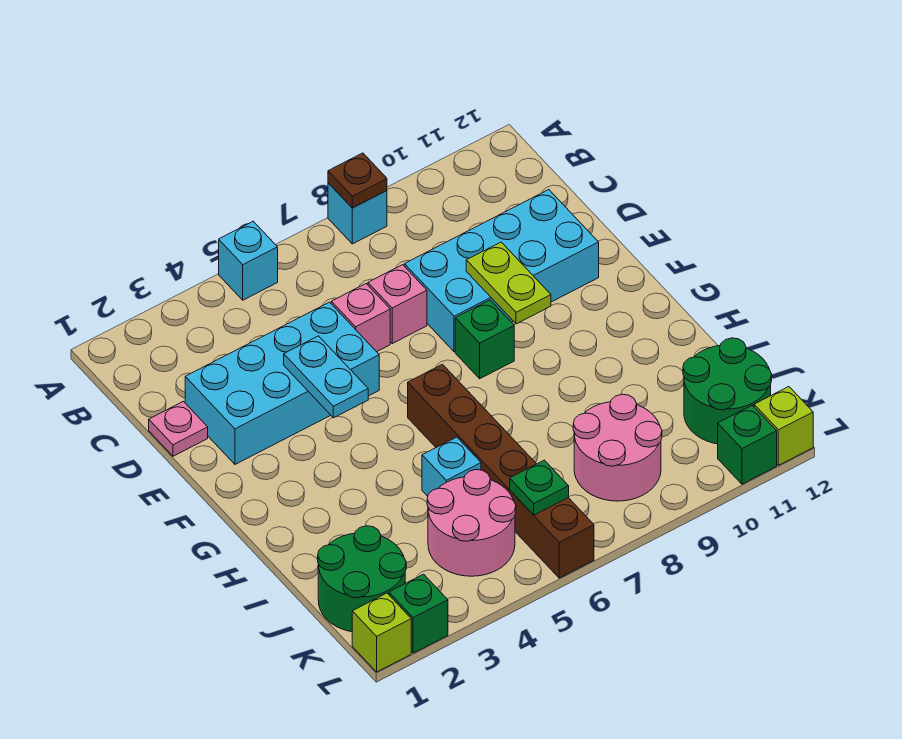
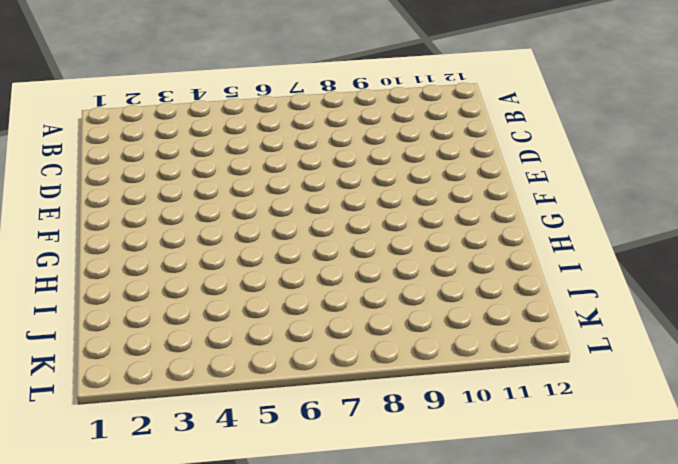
none -> cyan 1x1 brick [219,221,278,300]
none -> cyan 1x1 brick [328,183,387,244]
none -> pink 1x1 plate [149,401,208,456]

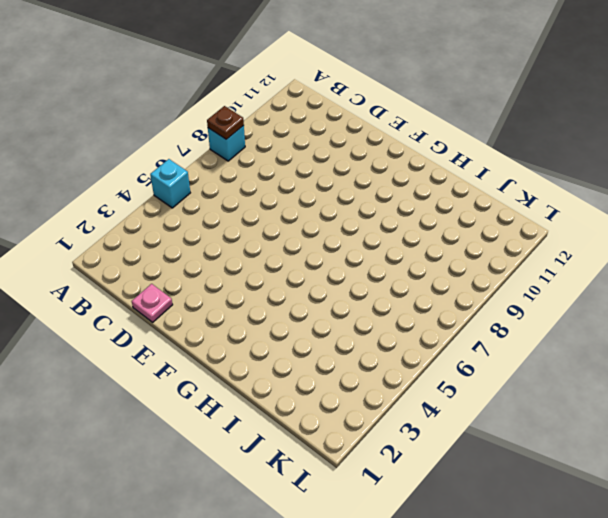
none -> cyan 2x4 brick [185,302,379,464]
none -> pink 1x1 brick [331,284,390,352]
none -> pink 1x1 brick [368,265,427,343]

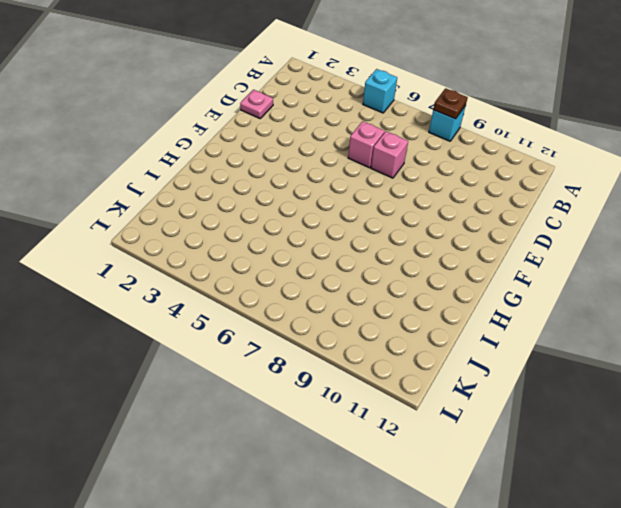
none -> cyan 2x4 brick [185,302,379,464]
none -> cyan 2x4 brick [404,190,599,352]
none -> green 1x1 brick [455,300,514,379]

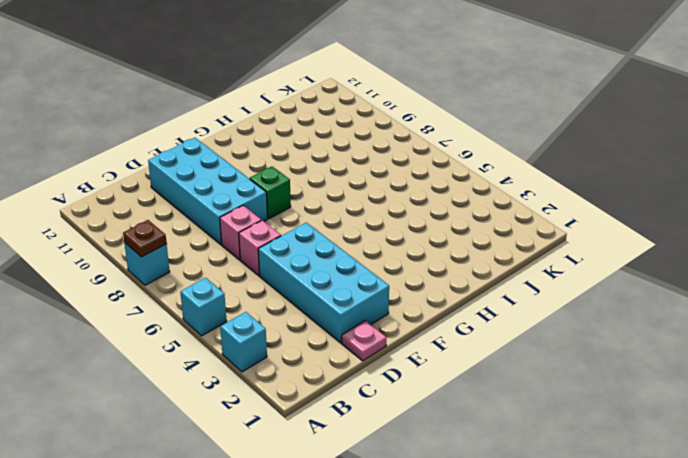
cyan 1x1 brick [220,312,267,372] -> cyan 1x1 brick moved to [422,437,481,496]
none -> brown 1x6 brick [408,364,594,578]
none -> green 2x2 round brick [318,526,406,632]
none -> pink 2x2 round brick [427,470,516,576]

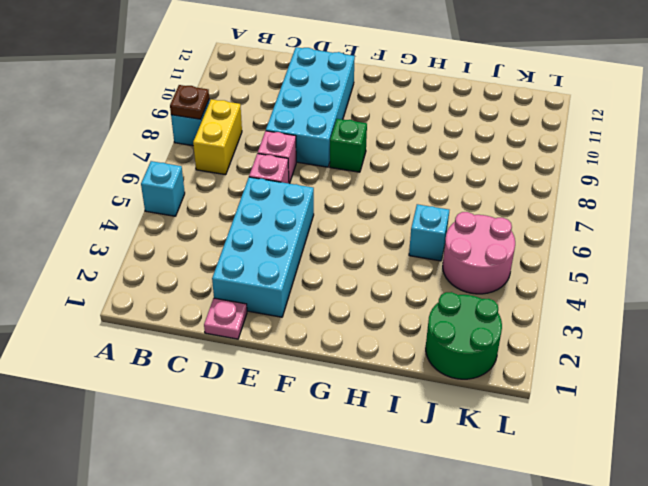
yellow 1x2 brick [193,99,242,175] -> none
none -> brown 1x6 brick [408,364,594,578]
none -> pink 2x2 round brick [573,394,662,501]
none -> green 2x2 round brick [683,338,772,444]

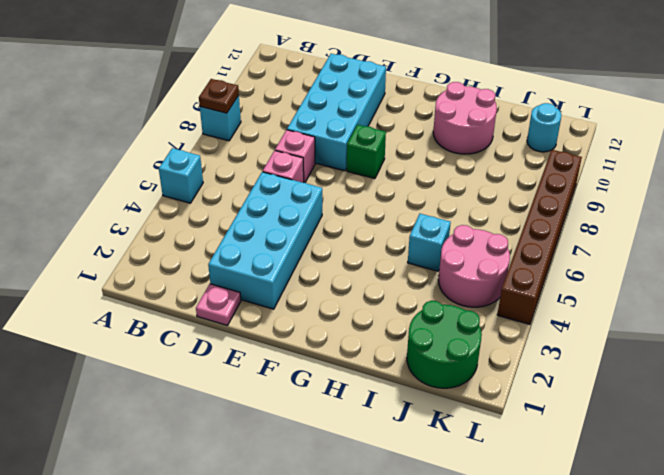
pink 2x2 round brick [433,82,497,154] -> pink 2x2 round brick moved to [573,394,662,501]
cyan 1x1 round brick [527,103,561,152] -> green 2x2 round brick [683,338,772,444]
brown 1x6 brick [497,150,582,324] -> brown 1x6 brick turned to [408,364,594,578]
none -> lime 1x1 brick [352,593,411,672]
none -> green 1x1 brick [389,574,448,653]
none -> green 1x1 brick [718,405,777,484]

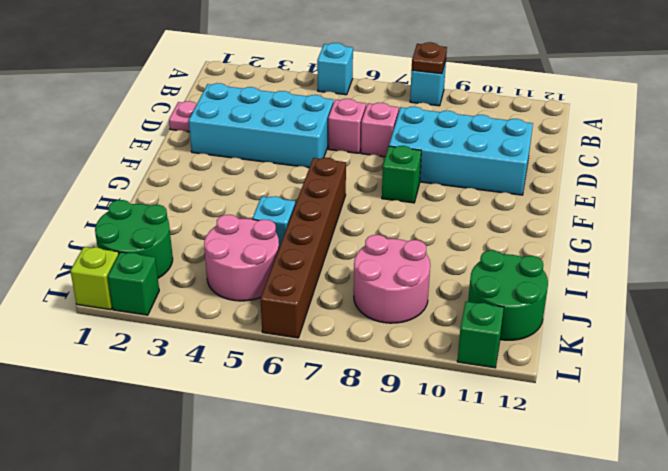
none -> lime 1x1 brick [754,387,813,465]
none -> cyan 1x2 plate [284,336,368,418]
none -> lime 1x2 plate [466,242,551,324]

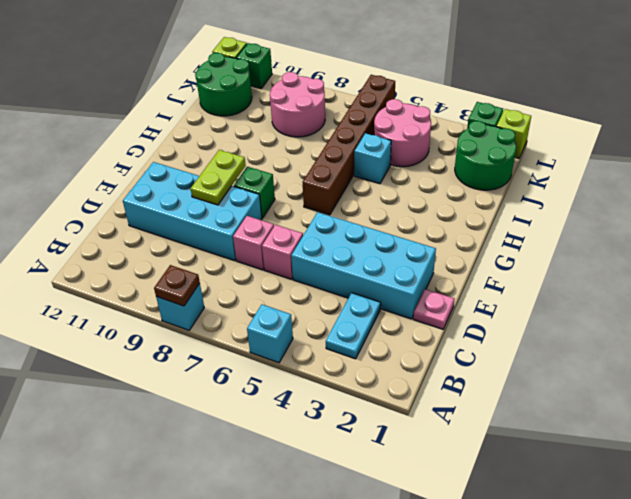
cyan 1x2 plate [326,293,381,359] -> cyan 1x2 plate moved to [284,336,368,418]
none -> green 1x1 plate [510,460,569,515]

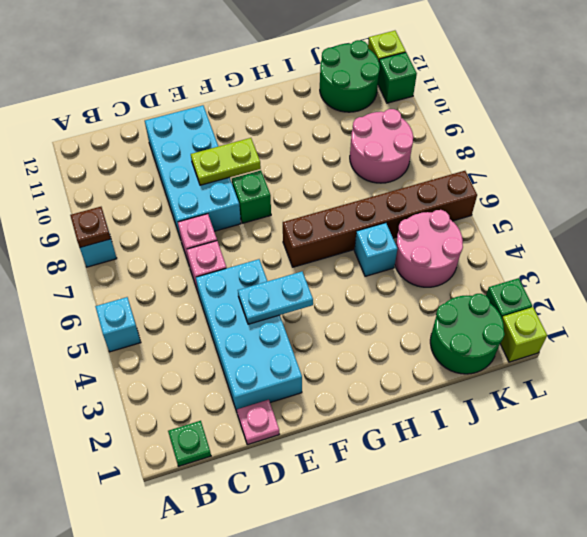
green 1x1 plate [168,421,211,466] -> green 1x1 plate moved to [510,460,569,515]

